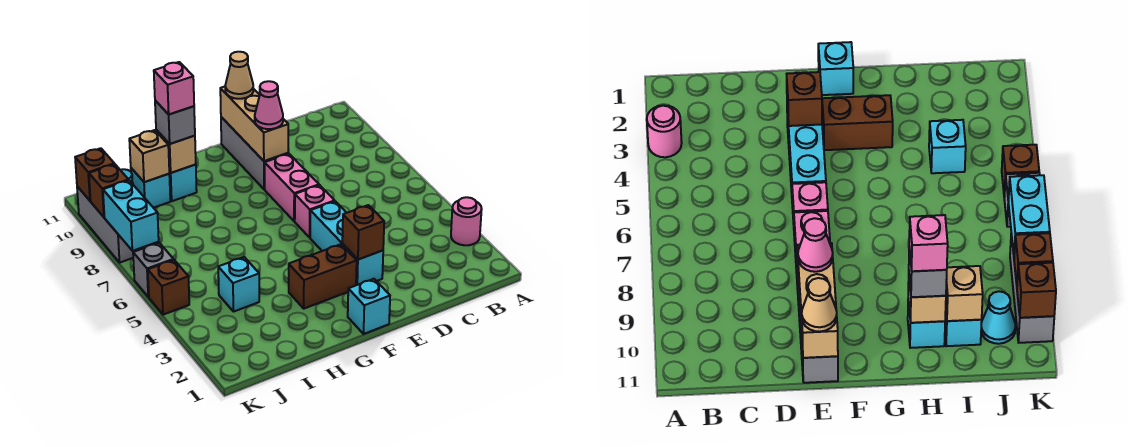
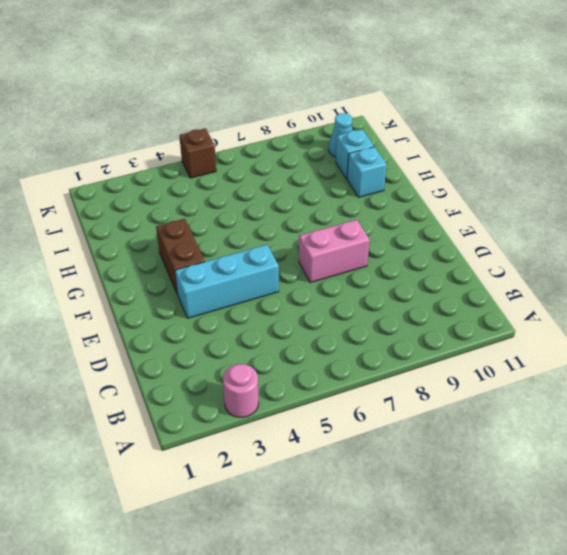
none -> pink 1x1 brick [295,185,335,238]
none -> grey 1x3 brick [221,117,288,189]
none -> cyan 1x1 brick [348,279,390,334]

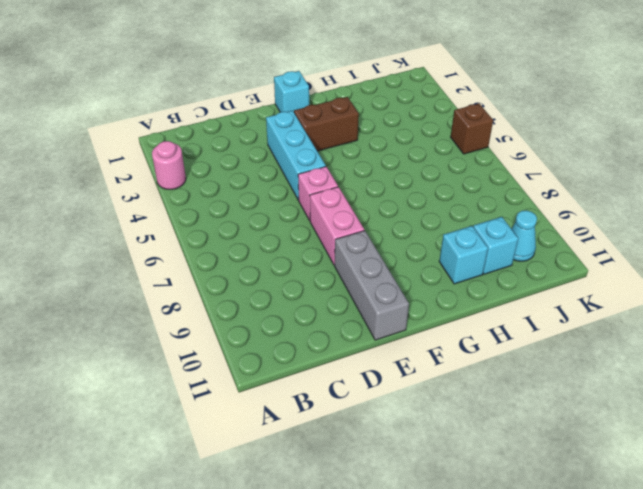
none -> cyan 1x1 brick [218,257,259,312]
none -> grey 1x1 brick [133,243,174,297]
none -> grey 1x3 brick [77,186,145,262]

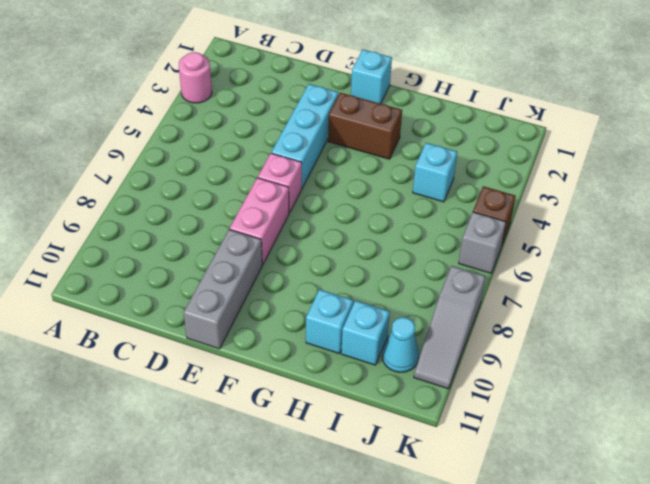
grey 1x3 slope [414,266,486,389] -> grey 1x3 brick [77,186,145,262]
none -> brown 1x1 brick [342,205,384,260]
none -> tan 1x3 brick [220,87,288,161]
none -> tan 1x1 brick [156,130,196,173]

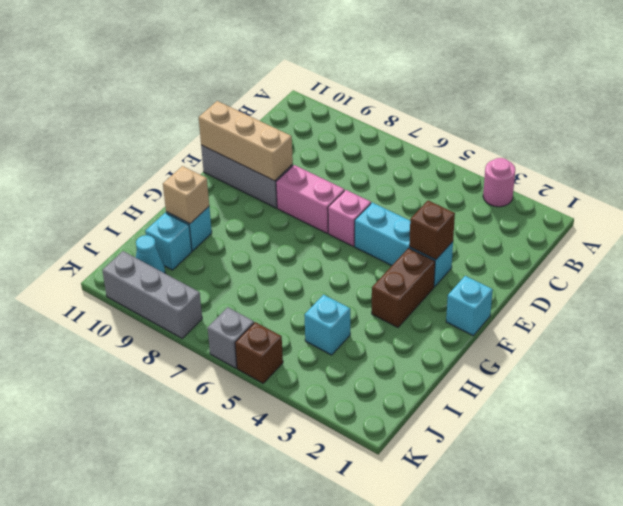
none -> tan 1x1 brick [129,130,169,182]
none -> cyan 1x2 brick [103,180,159,251]
none -> brown 1x1 brick [89,164,128,217]

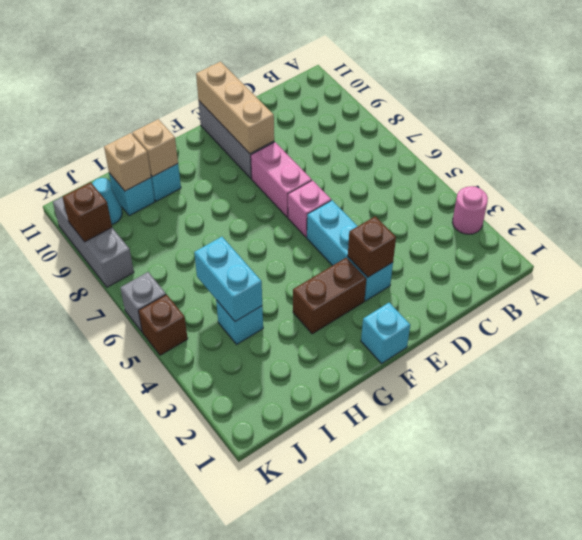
cyan 1x2 brick [194,237,262,321] -> cyan 1x2 brick moved to [103,180,159,251]
none -> brown 1x1 brick [75,148,114,201]
none -> pink 1x1 cone [255,81,283,129]
none -> tan 1x1 cone [225,52,253,99]

